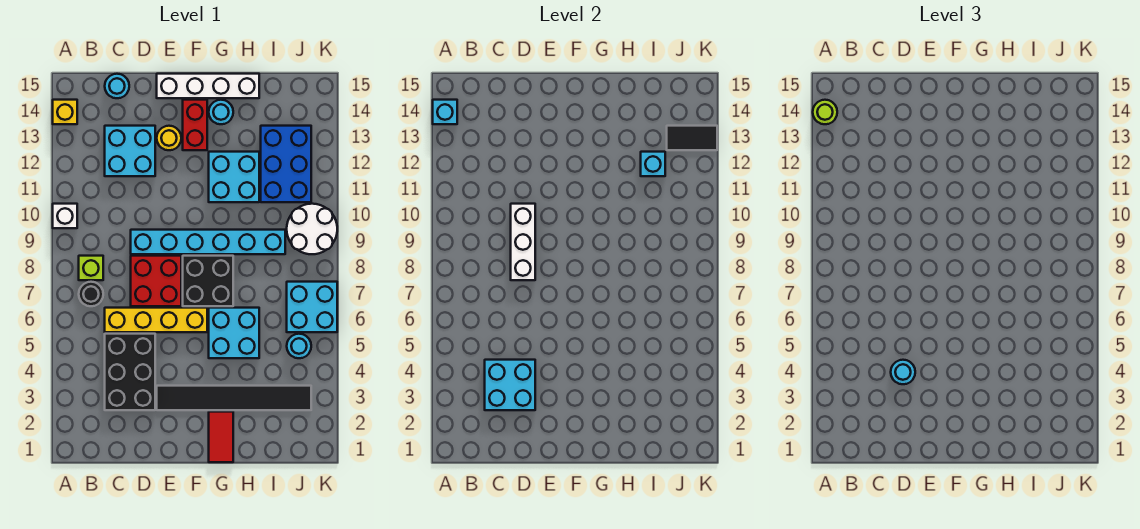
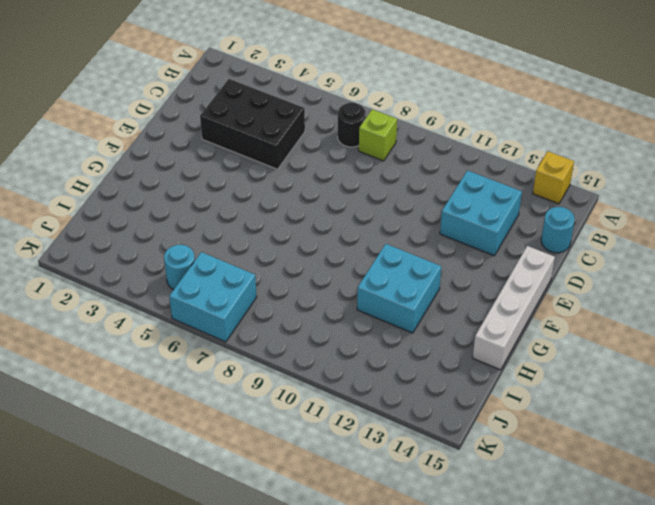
none -> white 1x1 brick [53,204,77,228]
none -> yellow 1x4 brick [105,308,207,332]
none -> red 2x2 brick [131,256,181,306]
none -> cyan 1x6 brick [131,230,285,254]

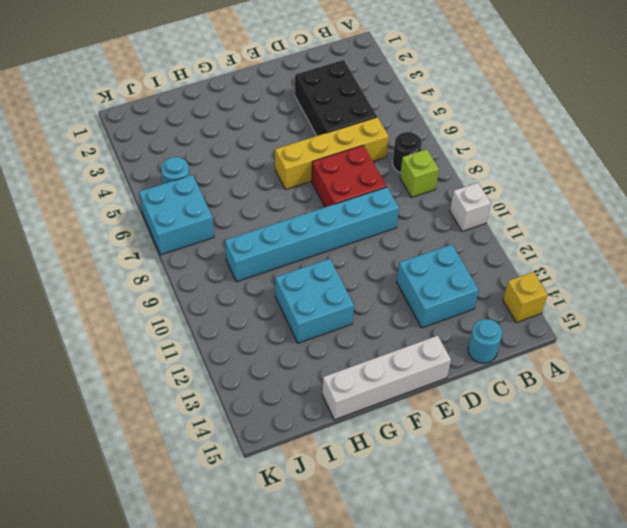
none -> black 1x6 tile [157,386,311,410]
none -> yellow 1x1 round brick [157,126,181,150]
none -> black 2x2 brick [183,256,233,306]
none -> red 1x2 brick [183,100,207,150]

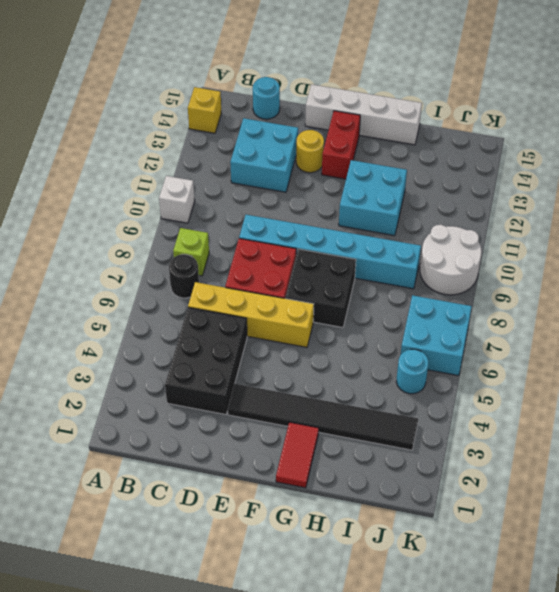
none -> cyan 2x2 brick [209,308,259,358]
none -> cyan 1x1 round brick [209,100,233,124]
none -> blue 2x3 brick [261,126,311,202]
none -> cyan 1x1 brick [433,100,457,124]

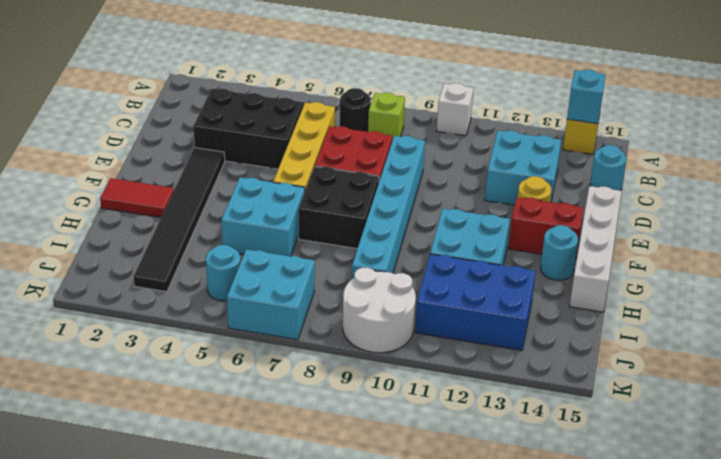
none -> cyan 2x2 brick [485,360,535,410]
none -> white 1x3 brick [511,204,535,280]
none -> cyan 1x1 brick [641,152,665,176]
none -> black 1x2 tile [667,126,717,150]

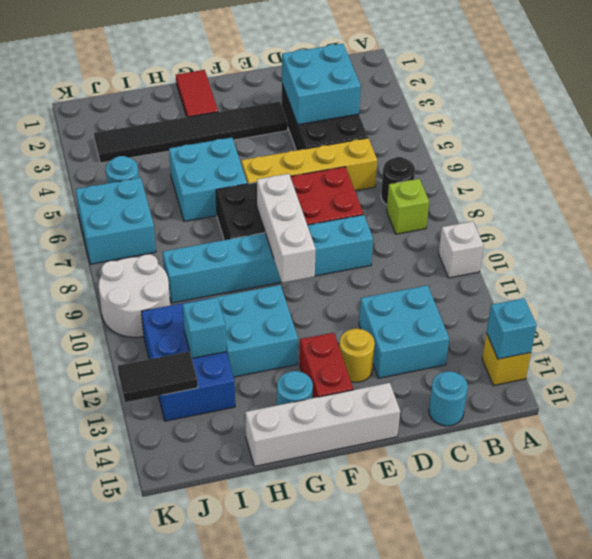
white 1x3 brick [257,174,316,283] -> white 1x3 brick moved to [511,204,535,280]
none -> lime 1x1 round brick [813,100,837,124]
none -> cyan 1x1 round brick [891,360,915,384]

